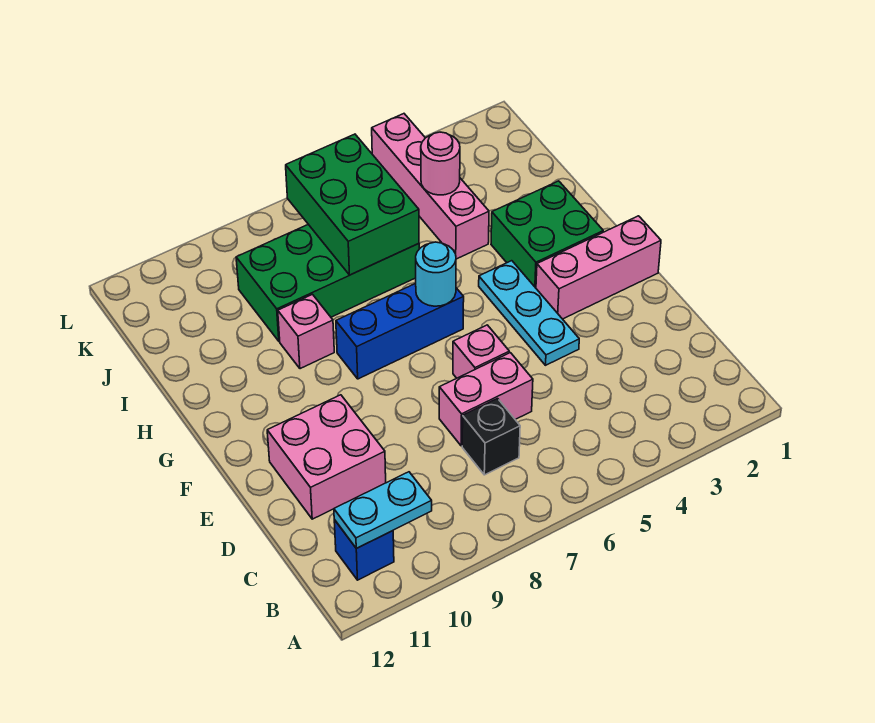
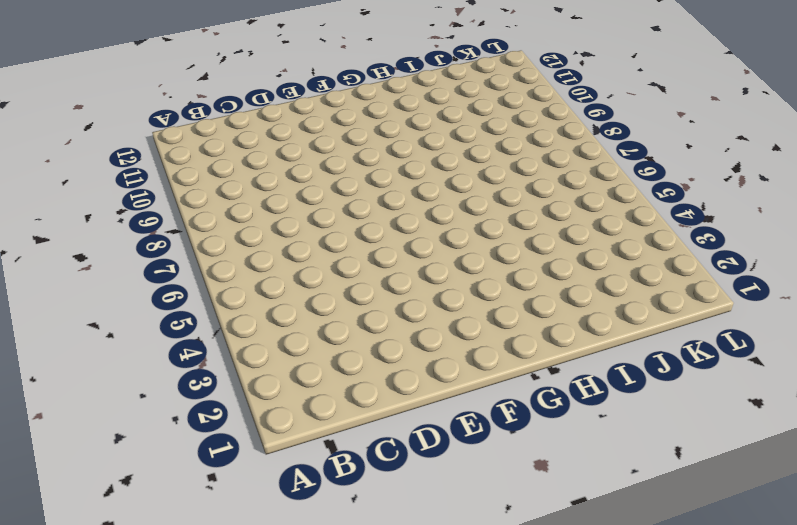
none -> blue 1x1 brick [334,520,394,580]
none -> black 1x1 brick [462,399,520,475]
none -> pink 1x2 brick [439,353,533,446]

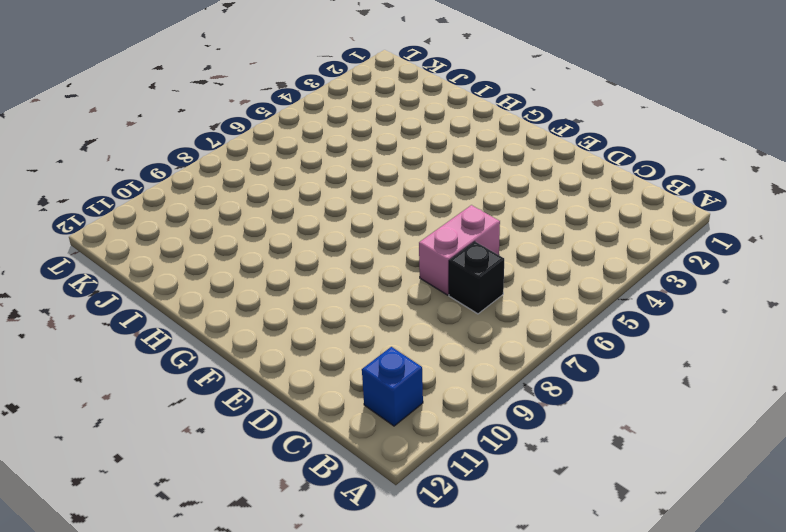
none -> pink 2x2 brick [267,395,386,519]
none -> cyan 1x3 plate [479,261,579,365]
none -> pink 1x1 brick [453,325,509,378]

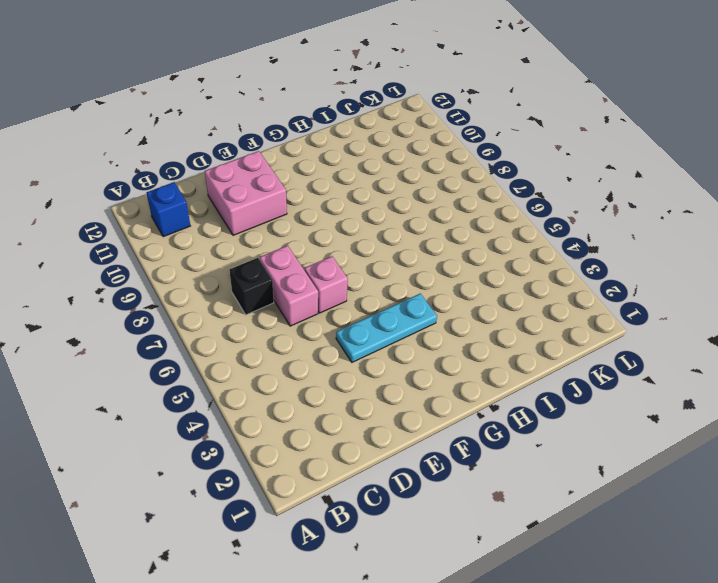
none -> pink 1x3 brick [536,216,661,319]
none -> green 2x2 brick [491,181,603,288]
none -> blue 1x3 brick [336,283,464,379]

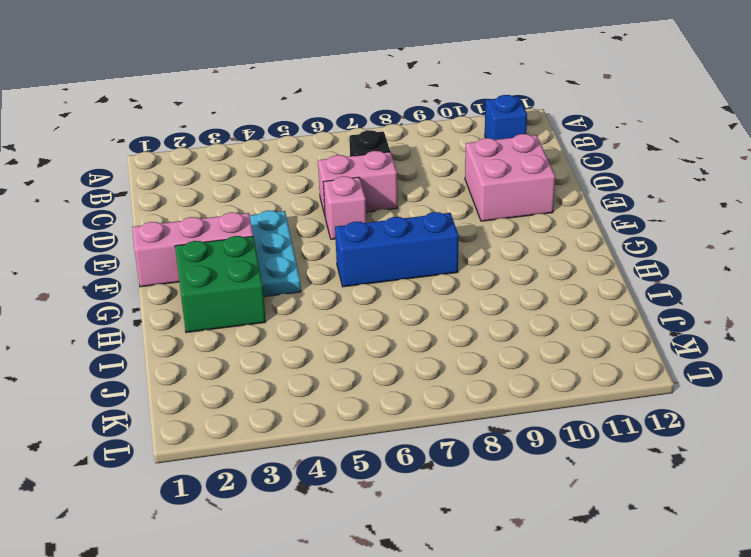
none -> pink 1x1 brick [278,294,334,369]
none -> pink 1x4 brick [372,114,489,259]
none -> green 2x4 brick [236,224,419,341]

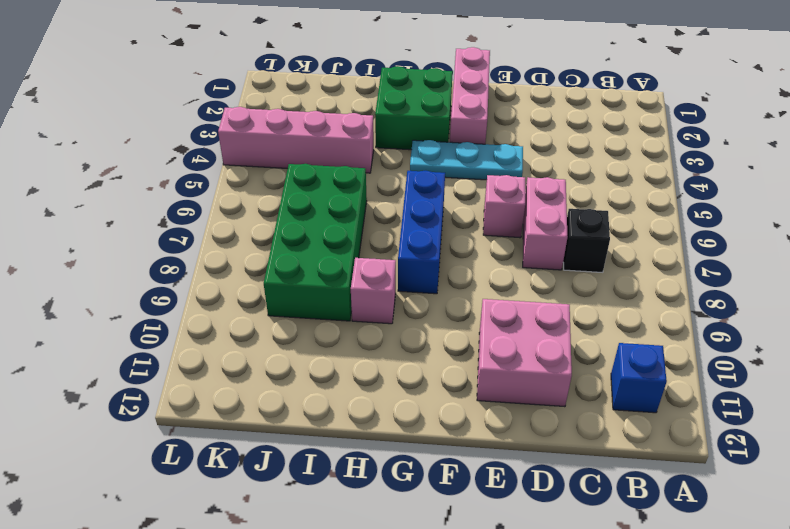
none -> cyan 1x2 plate [334,472,432,548]
none -> cyan 1x1 round brick [416,242,456,306]
none -> green 2x3 brick [286,134,419,275]

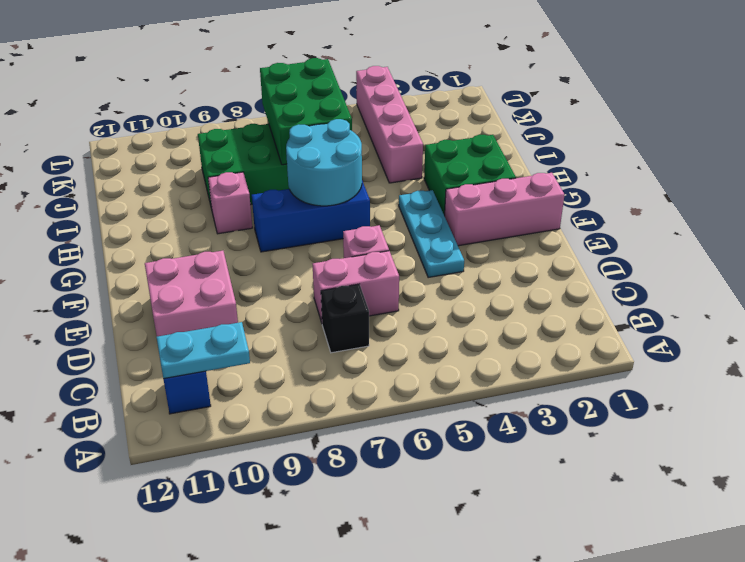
cyan 2x2 round brick [286,119,362,206] -> cyan 1x1 round brick [416,242,456,306]
none -> pink 1x1 round brick [421,132,460,195]

